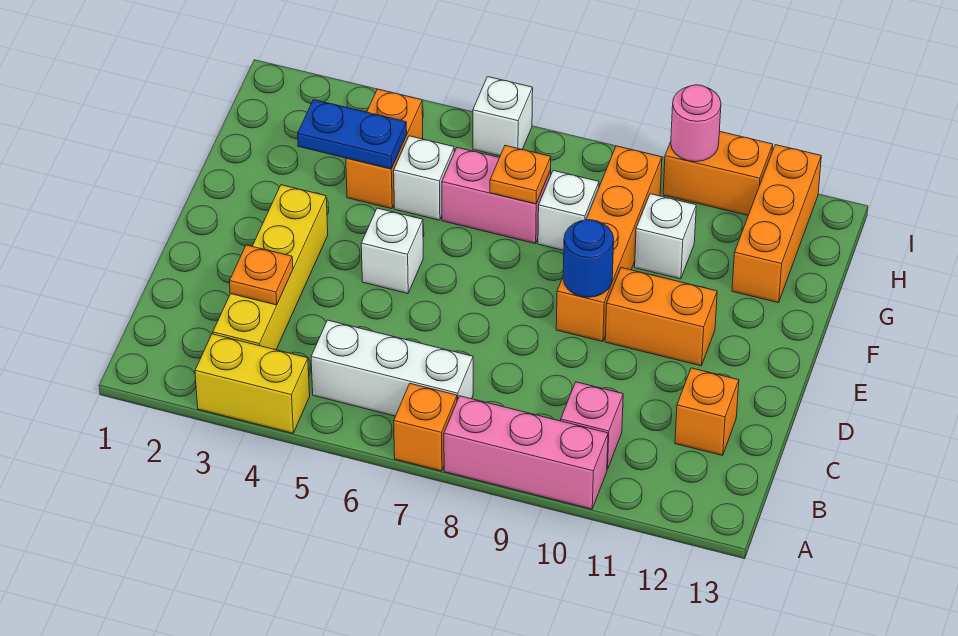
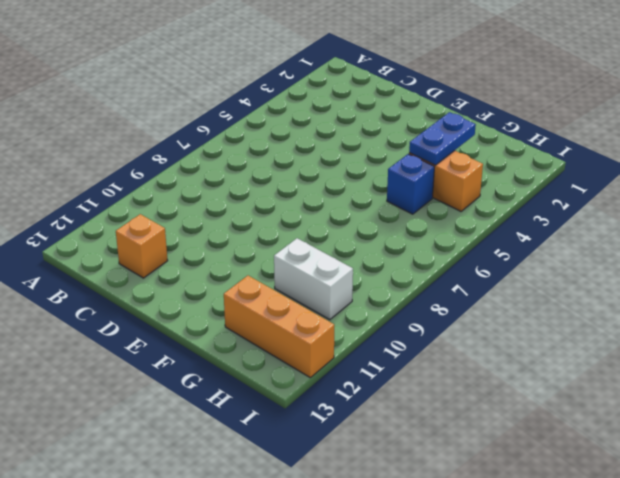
blue 1x1 brick [387,154,434,214] -> white 1x1 brick [394,136,454,220]
white 1x2 brick [274,238,353,320] -> white 1x1 brick [635,194,696,279]
none -> yellow 1x2 brick [195,334,310,433]
none -> orange 1x1 brick [394,384,457,471]
none -> pink 1x3 brick [444,396,608,509]

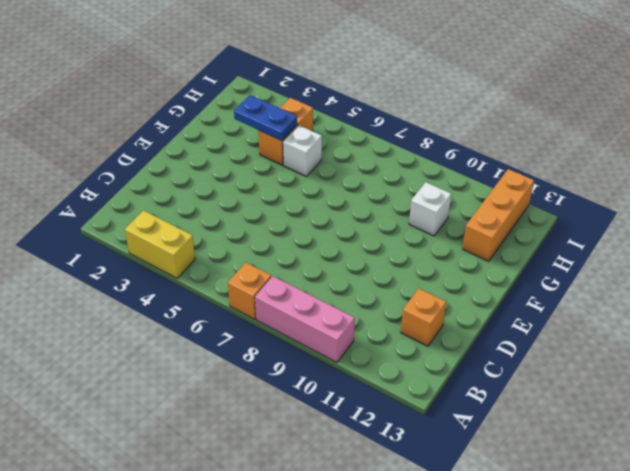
none -> yellow 1x4 brick [213,185,328,350]
none -> white 1x3 brick [311,320,473,416]
none -> pink 1x1 brick [561,382,623,469]

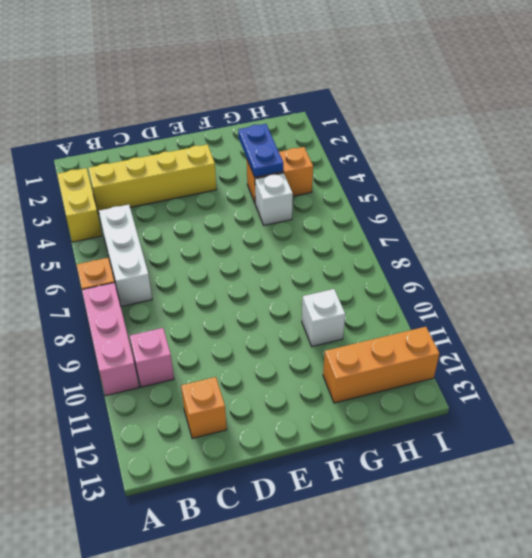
none -> white 1x1 brick [361,208,423,293]
none -> orange 1x4 brick [556,146,662,342]
none -> orange 1x2 brick [605,268,717,366]

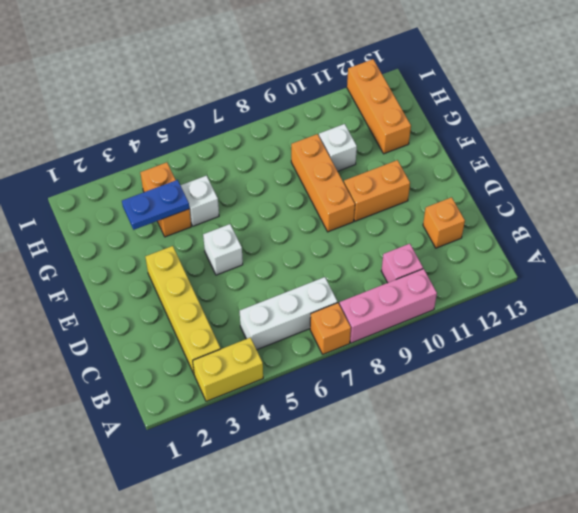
orange 1x3 brick [291,134,355,232] -> orange 1x4 brick [556,146,662,342]
none -> pink 1x2 brick [442,147,551,244]
none -> white 1x1 brick [538,170,599,250]
none -> white 1x1 brick [473,77,533,156]

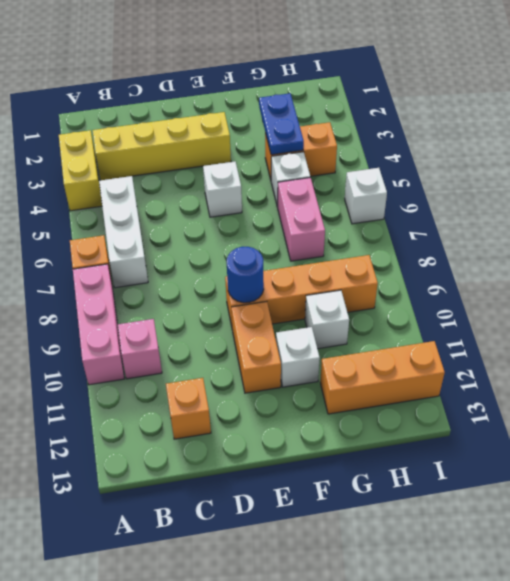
white 1x1 brick [276,327,320,387] -> white 1x1 brick moved to [538,170,599,250]
none -> orange 1x2 brick [663,131,773,215]
none -> orange 1x1 plate [230,245,293,305]
none -> orange 1x1 plate [490,146,551,204]

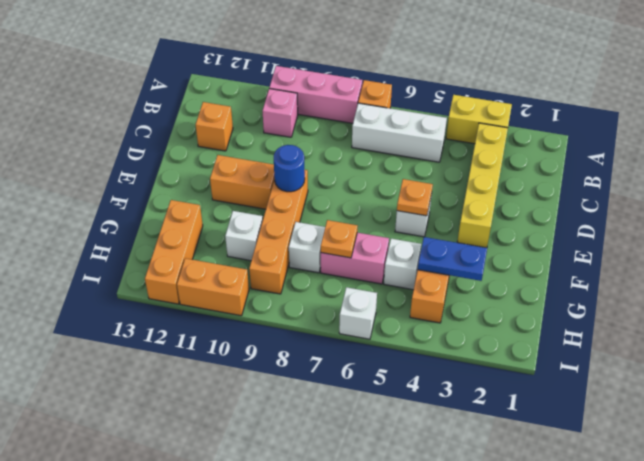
orange 1x1 plate [397,179,433,216] -> orange 1x1 plate moved to [230,245,293,305]
none -> pink 1x1 round brick [671,85,721,162]

